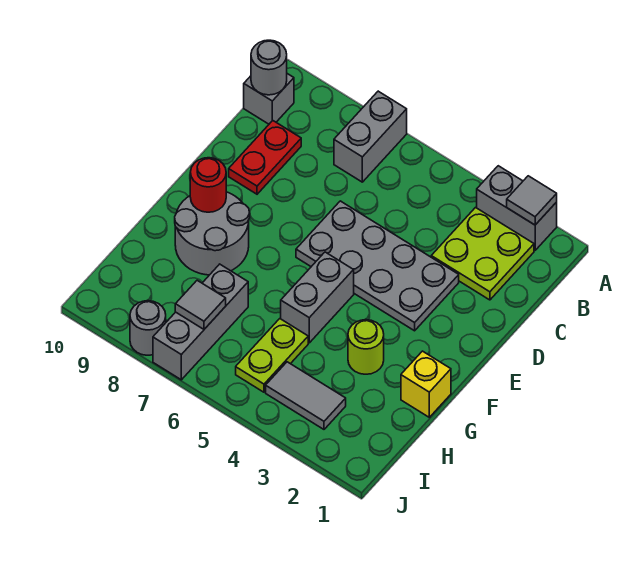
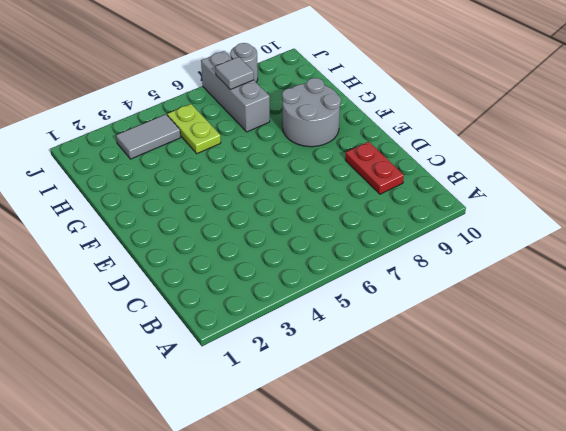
none -> grey 1x2 brick [477,166,557,250]
none -> grey 1x2 brick [334,91,407,182]
none -> lime 2x2 plate [431,208,534,300]

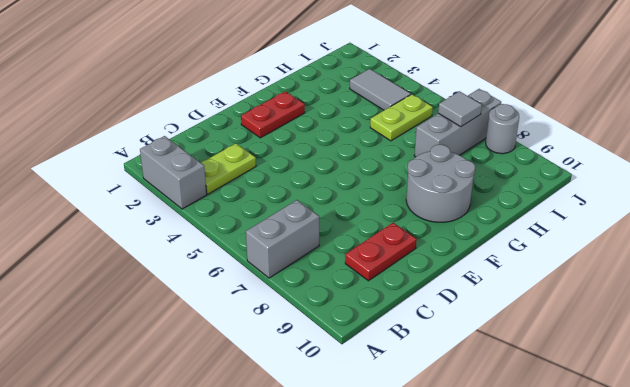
lime 1x2 plate [201,144,256,194] -> lime 2x2 plate [431,208,534,300]
red 1x2 plate [241,91,305,138] -> none
none -> grey 1x1 brick [244,74,294,124]
none -> grey 2x4 plate [296,201,459,331]
none -> grey 1x2 brick [281,252,354,343]

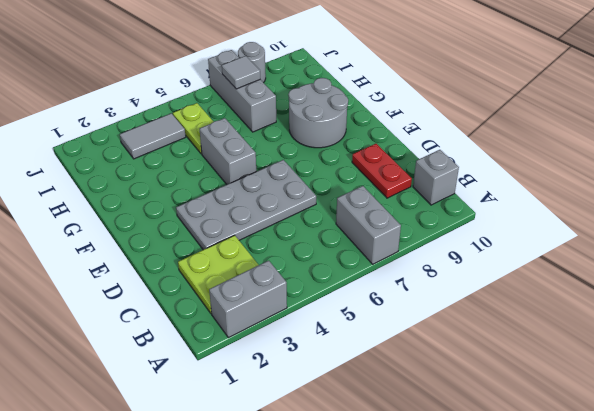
none -> yellow 1x1 brick [401,351,451,417]
none -> lime 1x1 round brick [348,320,384,374]
none -> grey 1x1 tile [507,176,557,225]

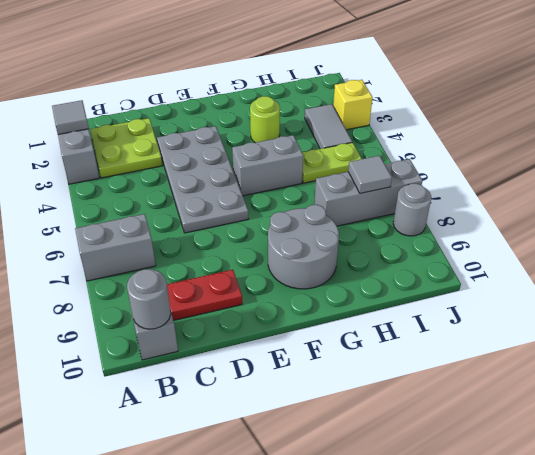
yellow 1x1 brick [333,80,373,130] -> yellow 1x1 brick moved to [401,351,451,417]
none -> red 1x1 round brick [190,158,226,212]

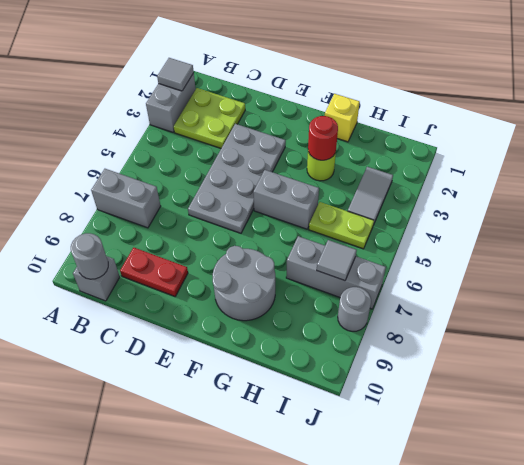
red 1x1 round brick [308,116,338,160] -> red 1x1 round brick moved to [190,158,226,212]

